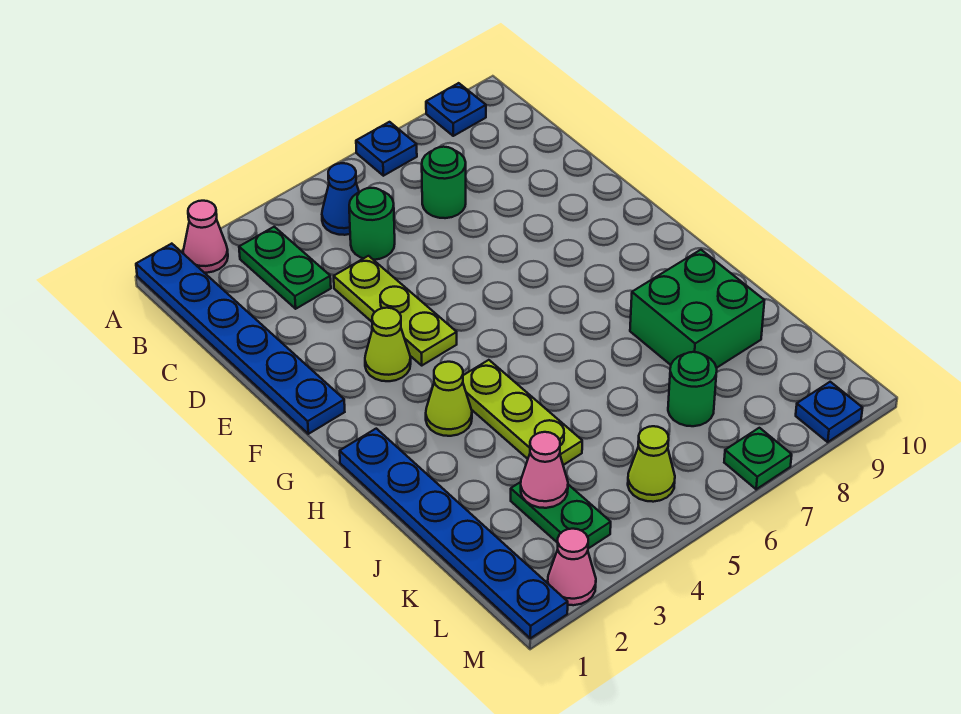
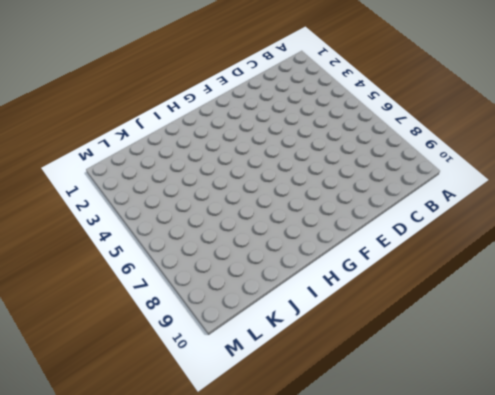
none -> blue 1x6 plate [136,244,345,434]
none -> pink 1x1 cone [183,201,228,273]
none -> blue 1x1 plate [356,122,417,176]

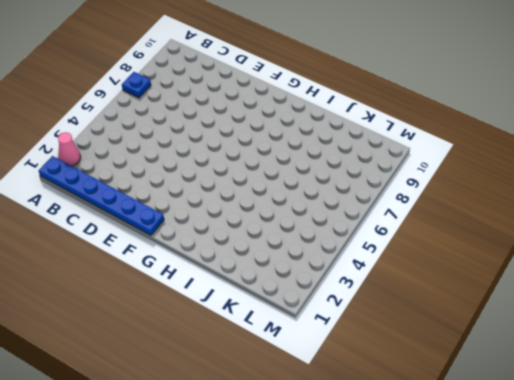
none -> blue 1x1 plate [426,83,486,136]
none -> green 1x2 plate [239,227,331,309]
none -> blue 1x1 cone [322,163,359,235]

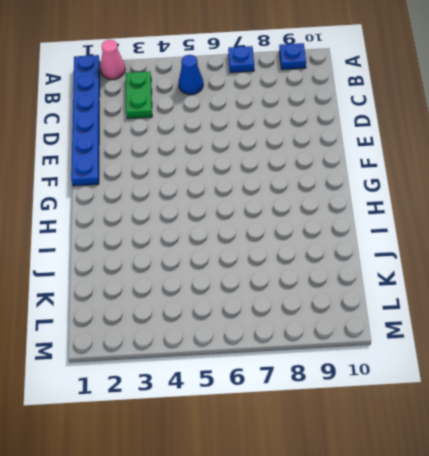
none -> green 1x1 round brick [349,188,395,260]
none -> green 1x1 round brick [422,147,466,218]
none -> lime 1x3 plate [334,256,457,365]

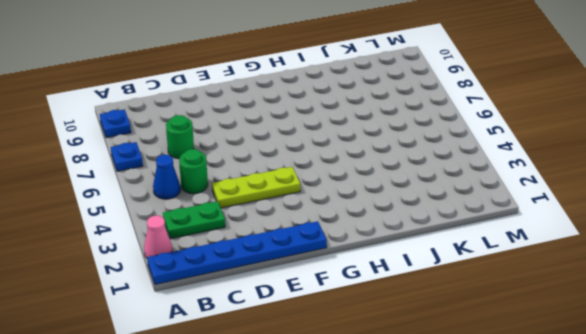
none -> lime 1x1 cone [365,308,411,381]
none -> blue 1x6 plate [340,429,568,638]
none -> lime 1x1 cone [426,362,472,436]

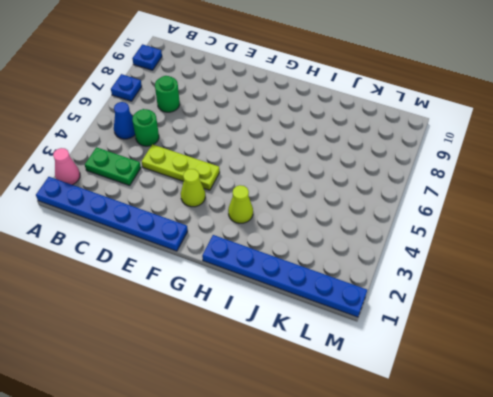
none -> lime 1x3 plate [463,360,582,465]
none -> green 2x2 brick [630,250,764,368]
none -> green 1x2 plate [511,482,611,549]

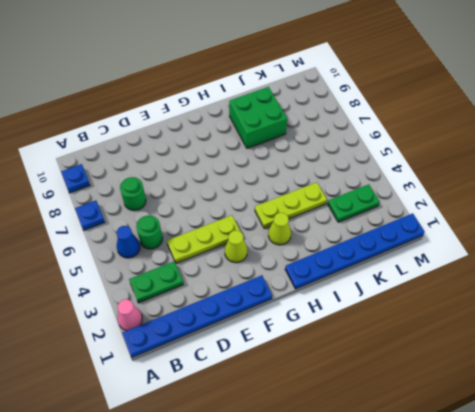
none -> green 1x1 round brick [668,352,717,426]
none -> lime 1x1 cone [628,426,675,502]
none -> pink 1x1 cone [548,529,596,605]

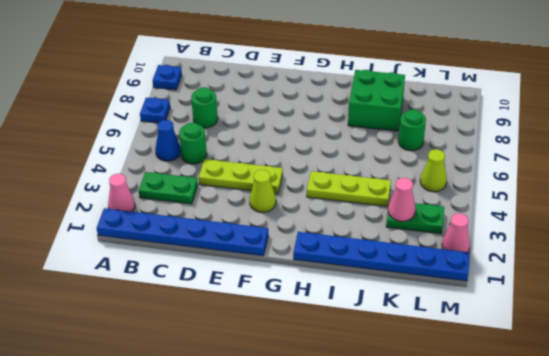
none -> lime 1x1 cone [426,362,472,436]
none -> green 1x1 plate [724,428,792,489]
none -> blue 1x1 plate [796,382,862,442]

